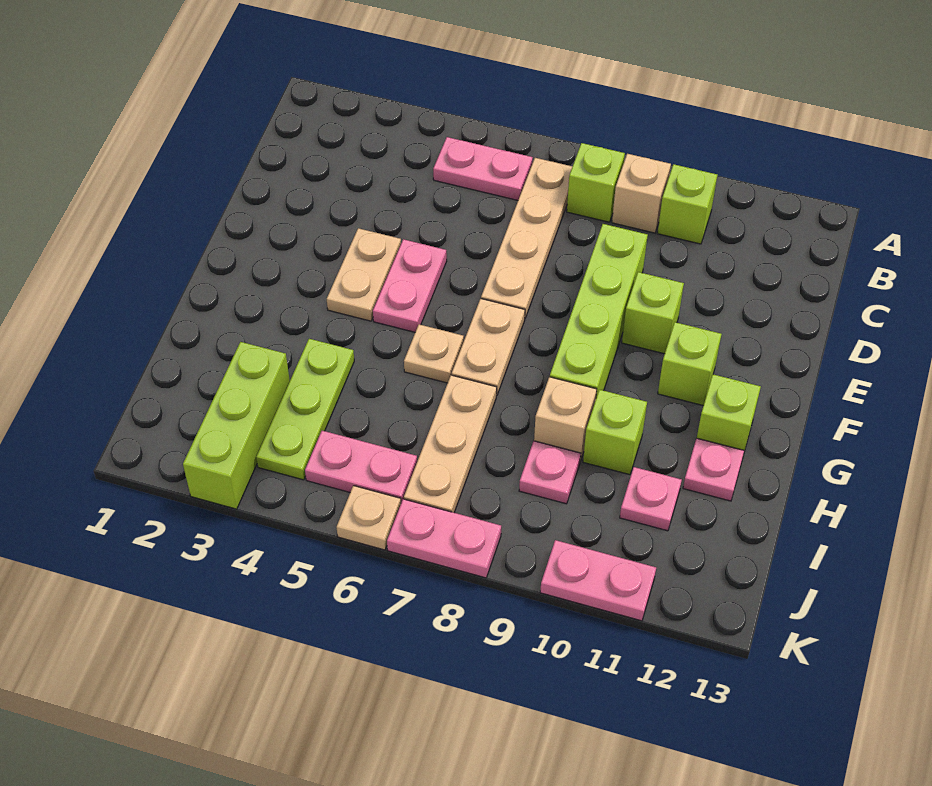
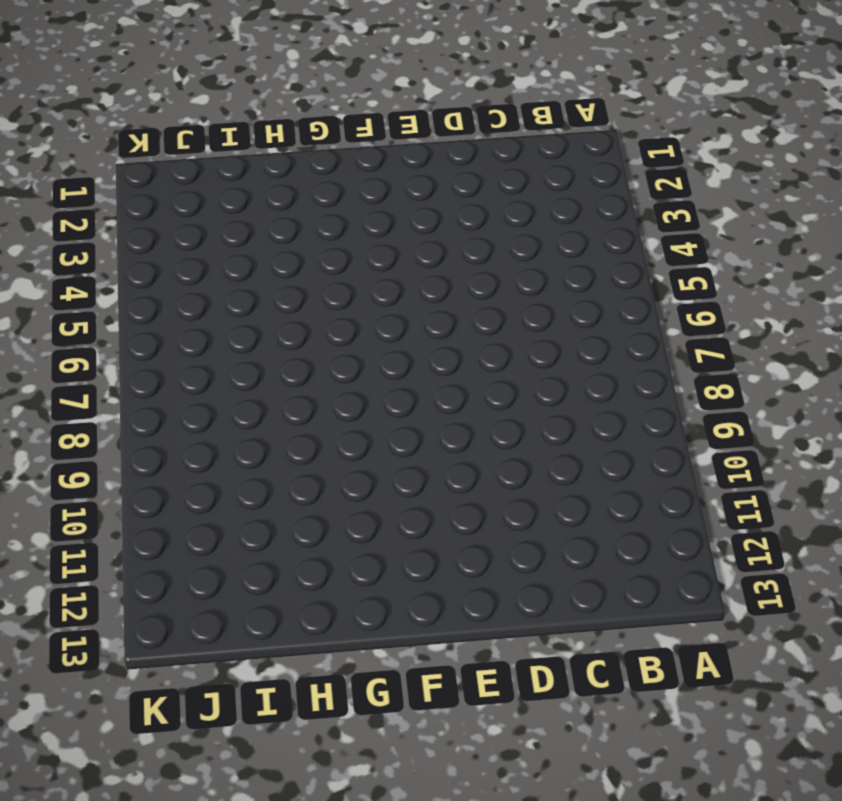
none -> pink 1x2 plate [433,137,533,200]
none -> tan 1x4 plate [481,158,572,318]
none -> lime 1x1 brick [567,143,625,222]

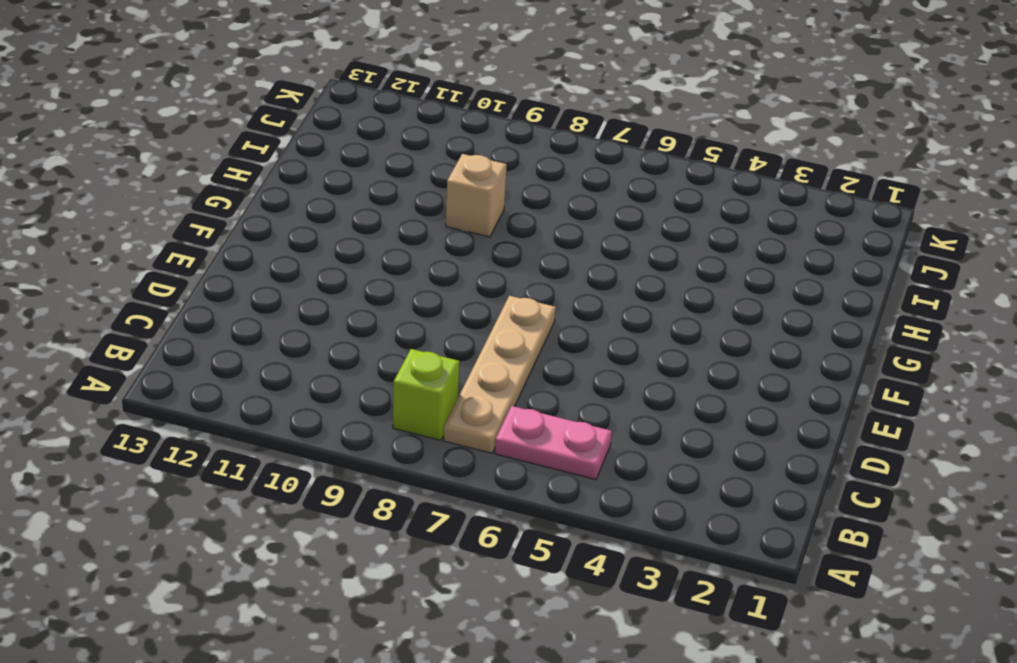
none -> tan 1x1 brick [612,154,671,233]
none -> lime 1x1 brick [657,164,717,244]
none -> lime 1x4 brick [550,224,648,397]

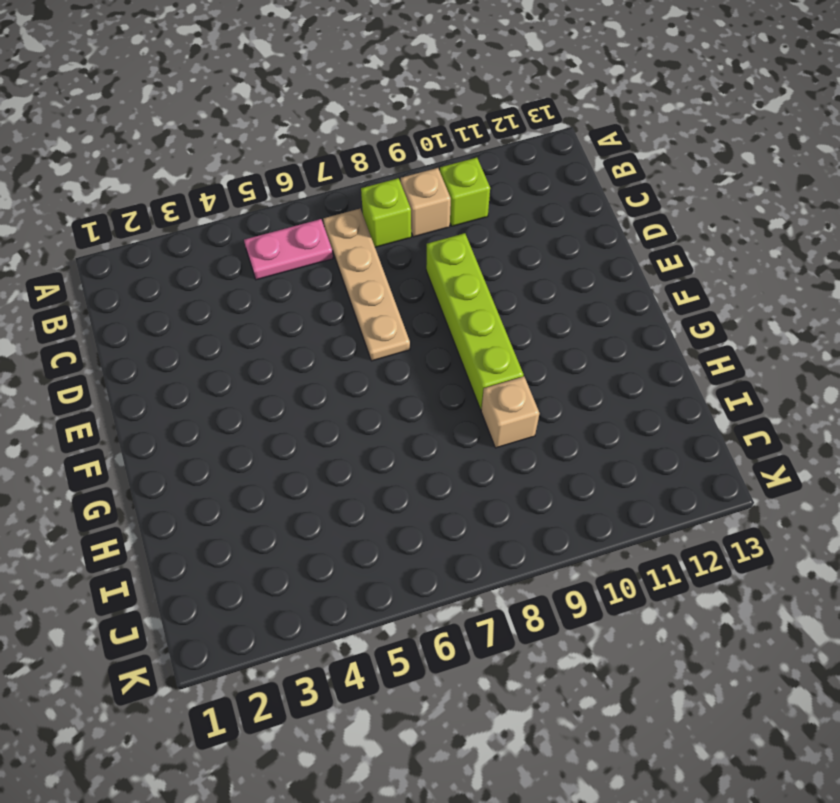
none -> tan 1x2 plate [327,228,401,321]
none -> pink 1x2 plate [373,239,447,332]
none -> lime 1x1 brick [622,272,684,354]

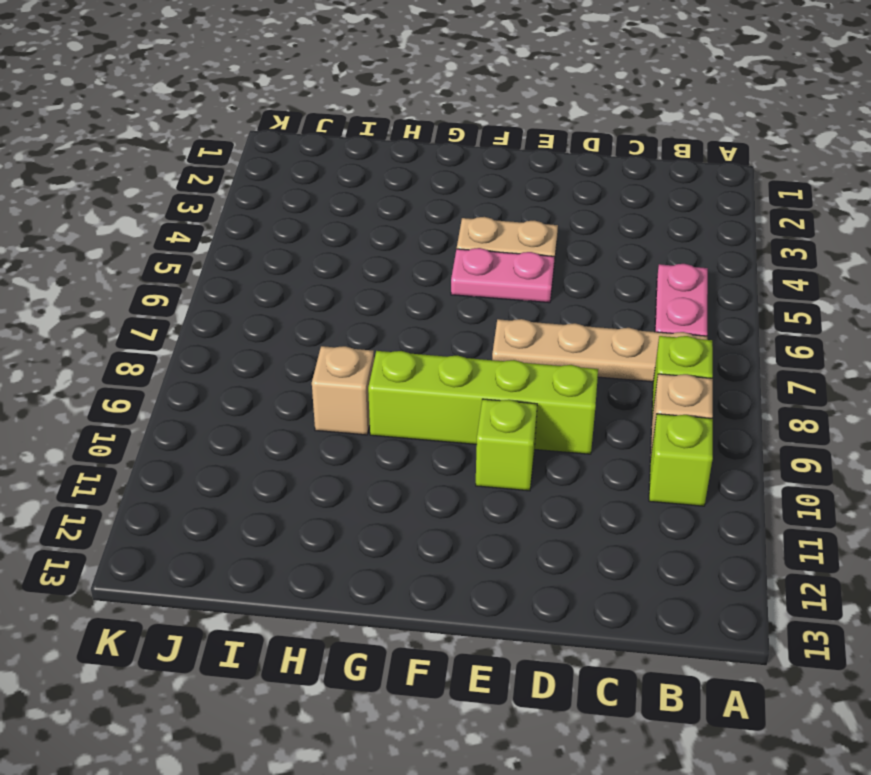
none -> tan 1x2 plate [452,299,525,396]
none -> lime 1x1 brick [658,322,722,406]
none -> tan 1x1 plate [404,324,464,383]

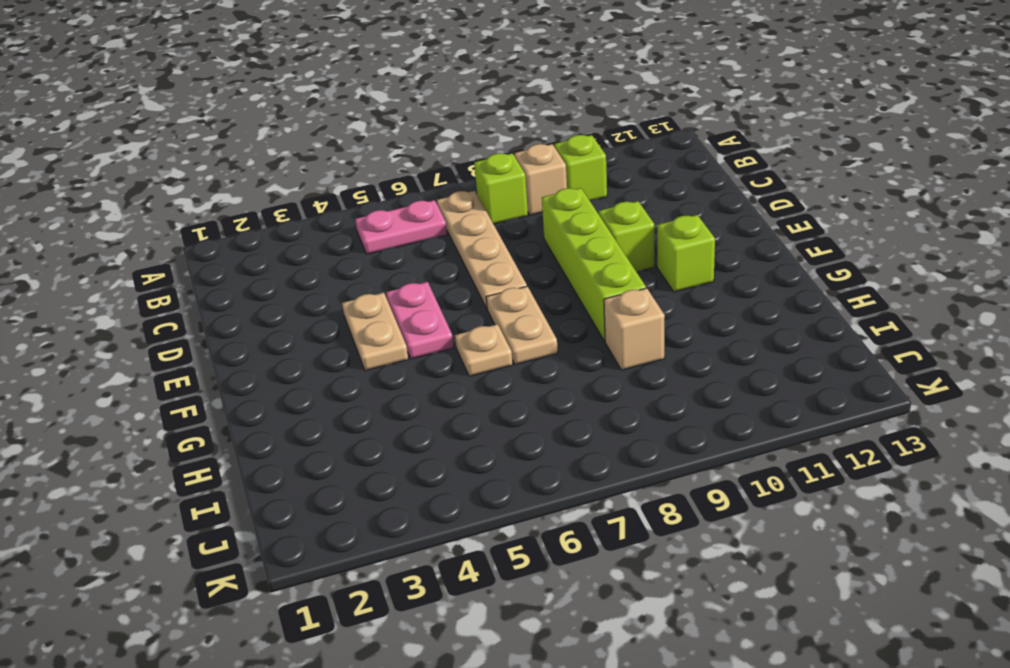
none -> lime 1x1 brick [697,374,761,451]
none -> lime 1x3 plate [256,339,354,480]
none -> tan 1x3 plate [404,375,497,513]

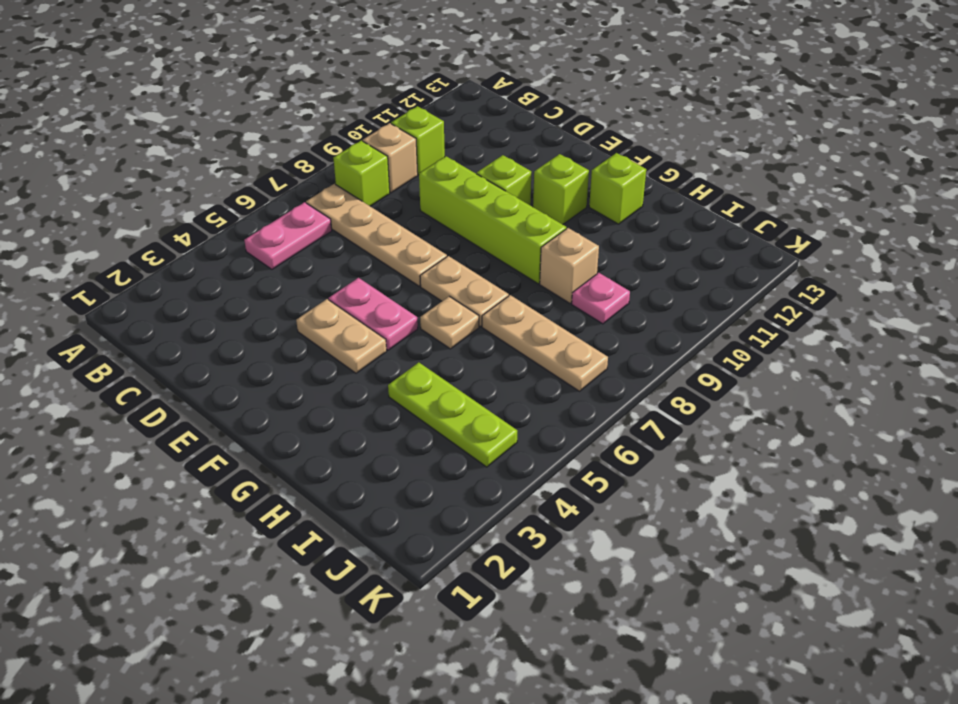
none -> lime 1x1 brick [583,390,647,475]
none -> pink 1x1 plate [683,438,744,501]
none -> lime 1x3 brick [183,342,290,509]

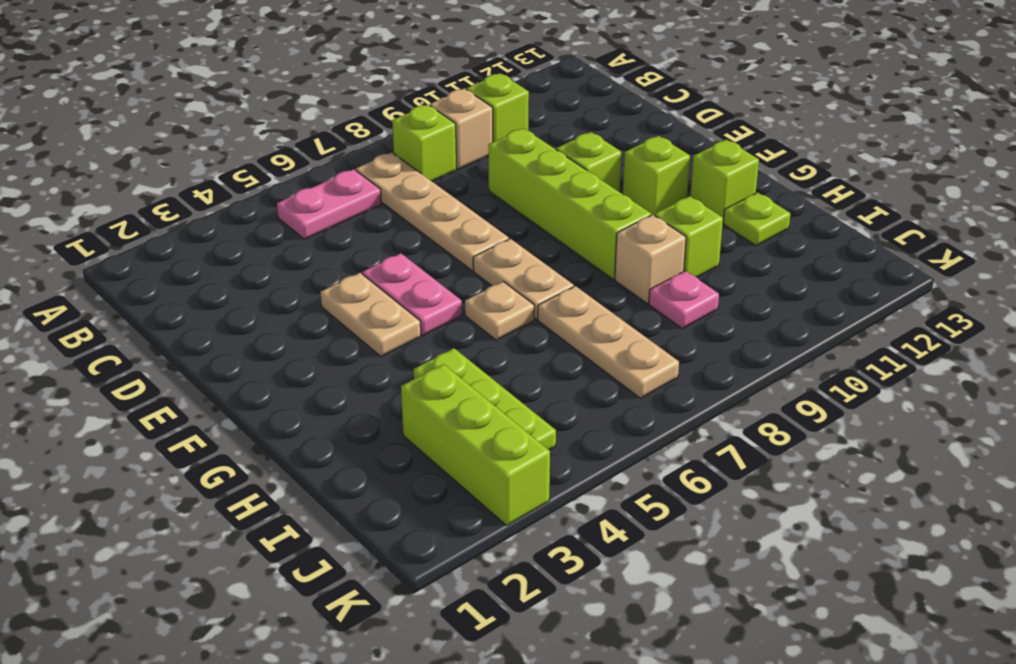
lime 1x1 plate [723,193,790,246] -> pink 1x1 plate [683,438,744,501]
none -> pink 1x1 plate [620,467,682,531]
none -> pink 1x2 plate [305,431,417,503]
none -> tan 1x1 plate [336,486,401,550]

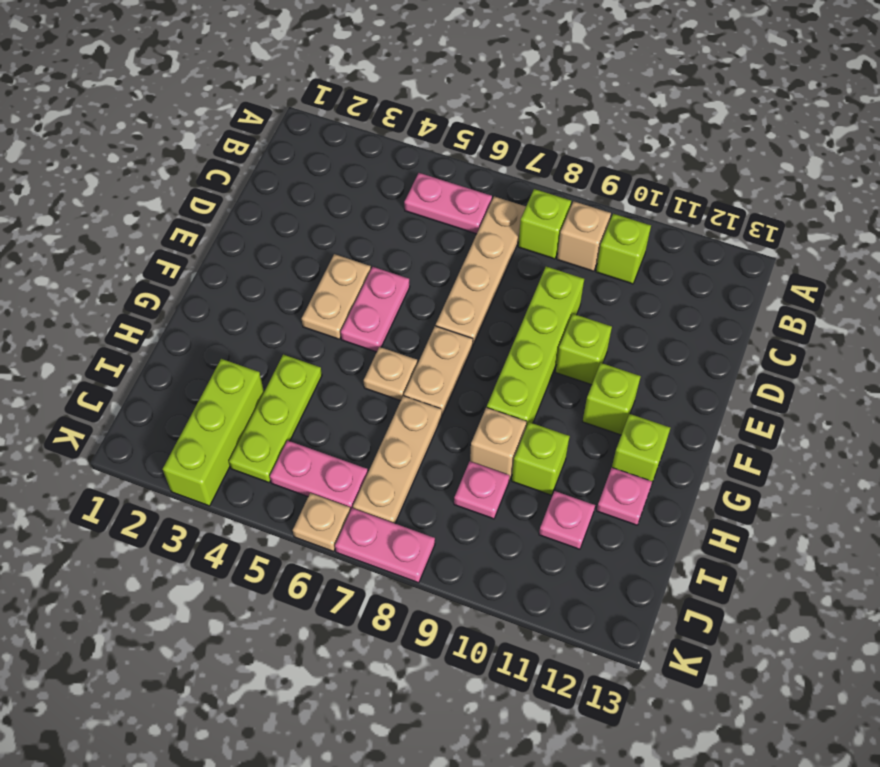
none -> pink 1x2 plate [540,540,656,621]

